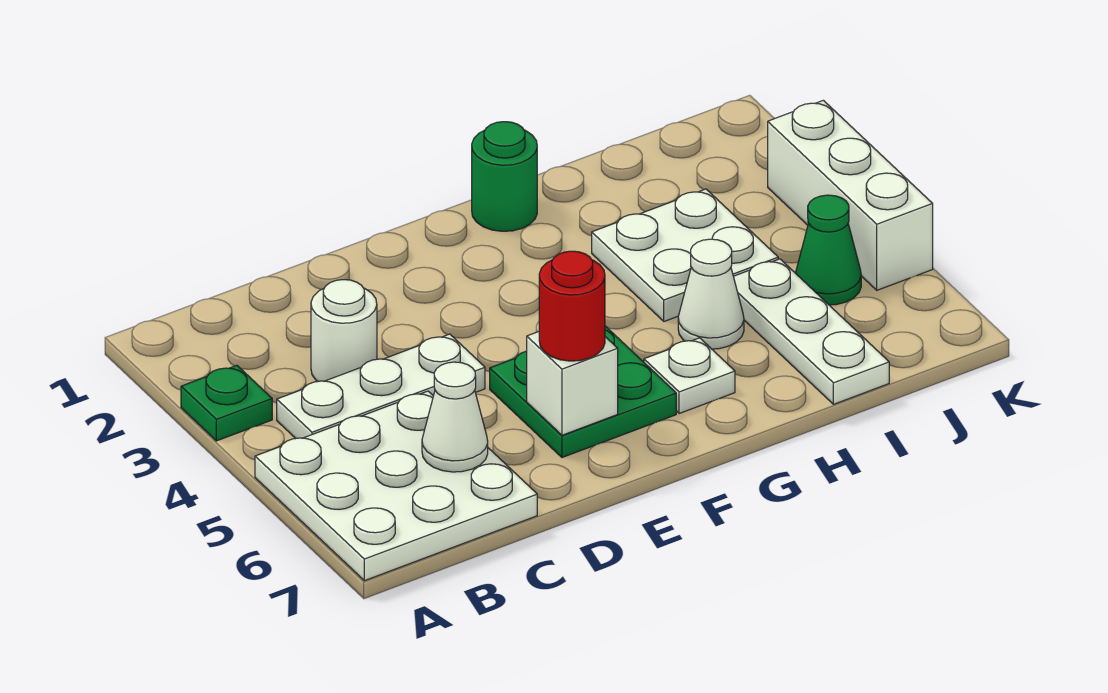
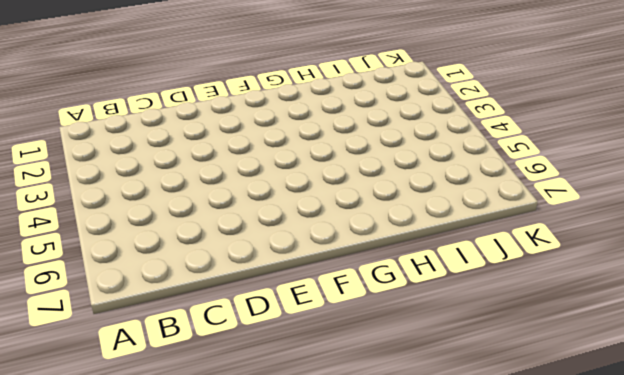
none -> green 1x1 plate [181,365,272,441]
none -> white 3x3 plate [255,391,537,581]
none -> white 1x3 plate [277,334,485,438]

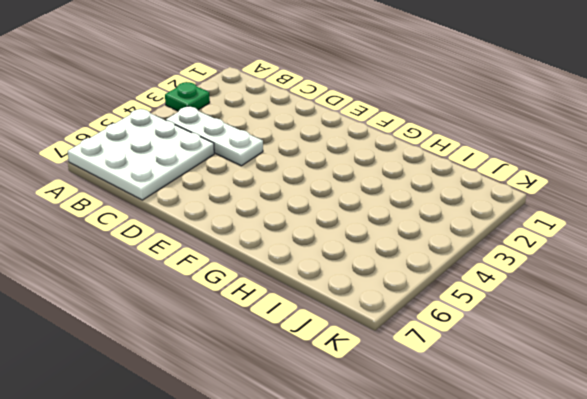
none -> white 1x1 round brick [311,280,377,381]
none -> green 2x2 plate [490,326,676,457]
none -> green 1x1 round brick [472,122,537,231]

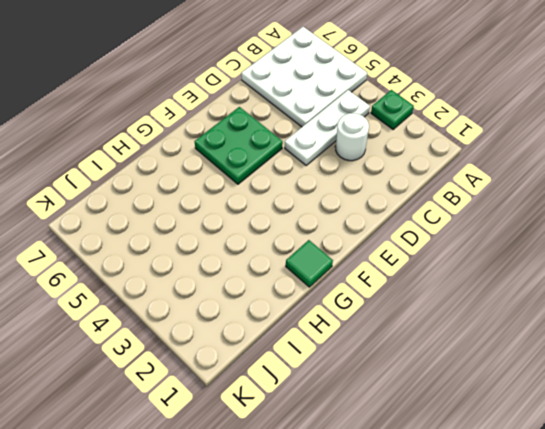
green 1x1 tile [286,240,333,287] -> green 1x1 round brick [472,122,537,231]
none -> white 1x1 plate [644,338,735,414]
none -> white 2x2 plate [592,189,778,321]
none -> white 1x1 cone [678,239,744,349]

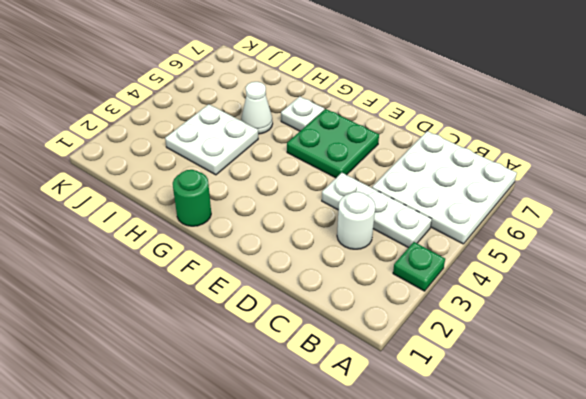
none -> white 1x3 plate [734,259,889,404]
none -> green 1x1 cone [796,195,861,305]
none -> white 1x3 brick [768,100,933,290]

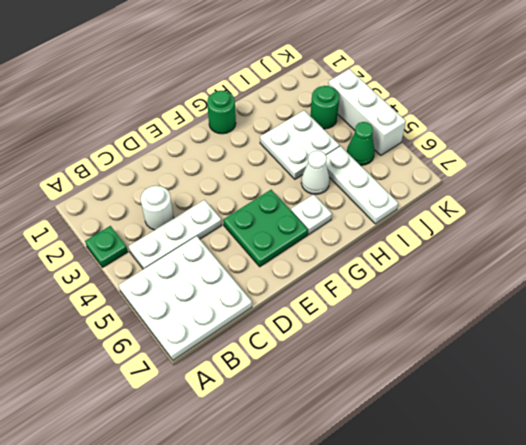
green 1x1 round brick [311,86,339,129] -> none
none -> white 1x1 cone [422,362,488,472]
none -> white 1x1 brick [527,332,618,435]
none -> red 1x1 round brick [539,251,605,361]

